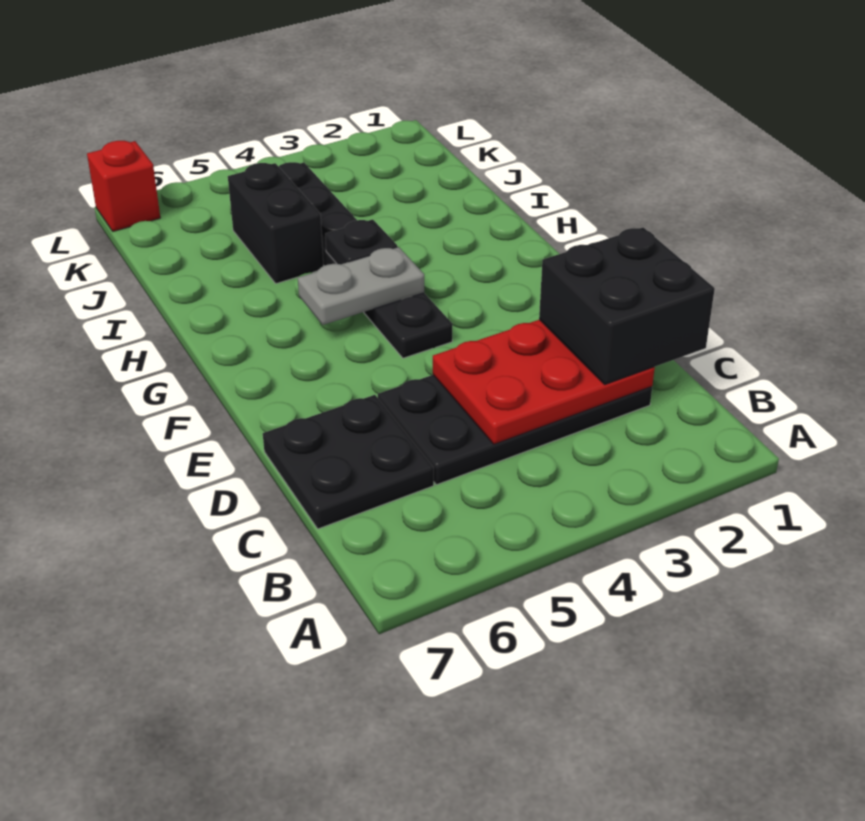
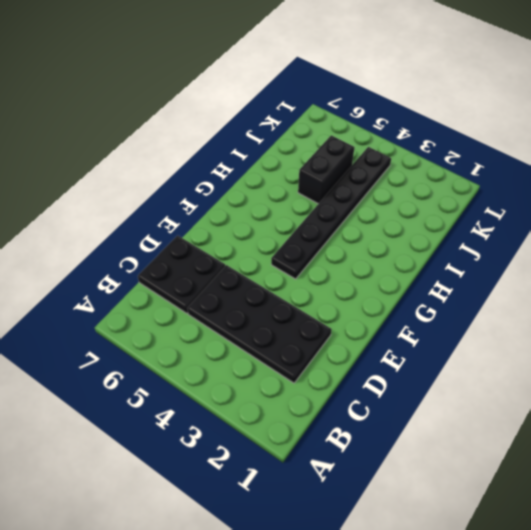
none -> red 1x1 brick [87,141,160,231]
none -> red 2x3 plate [433,320,655,444]

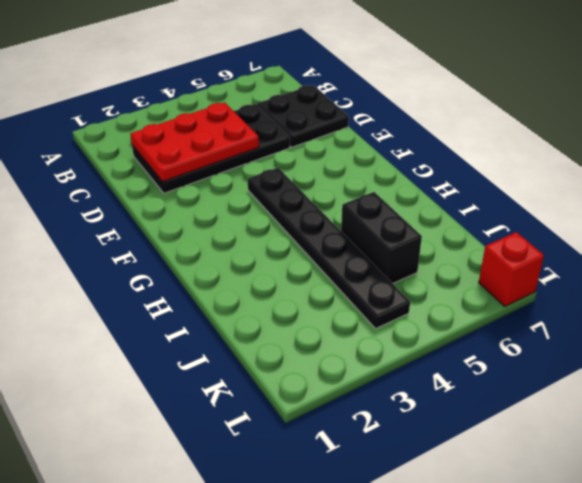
none -> grey 1x2 plate [298,247,424,325]
none -> black 1x1 plate [325,219,397,264]

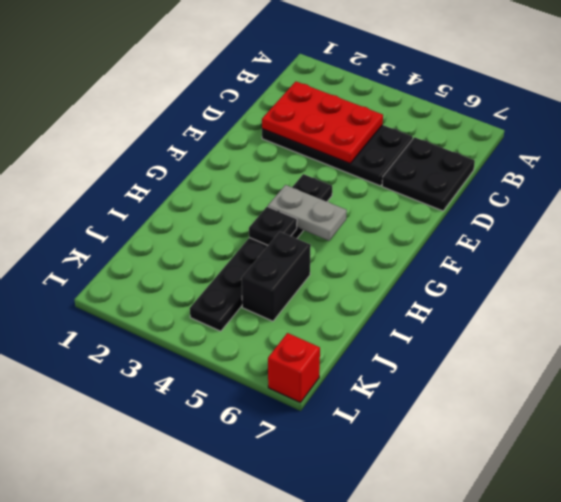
none -> black 2x2 brick [539,227,715,385]

